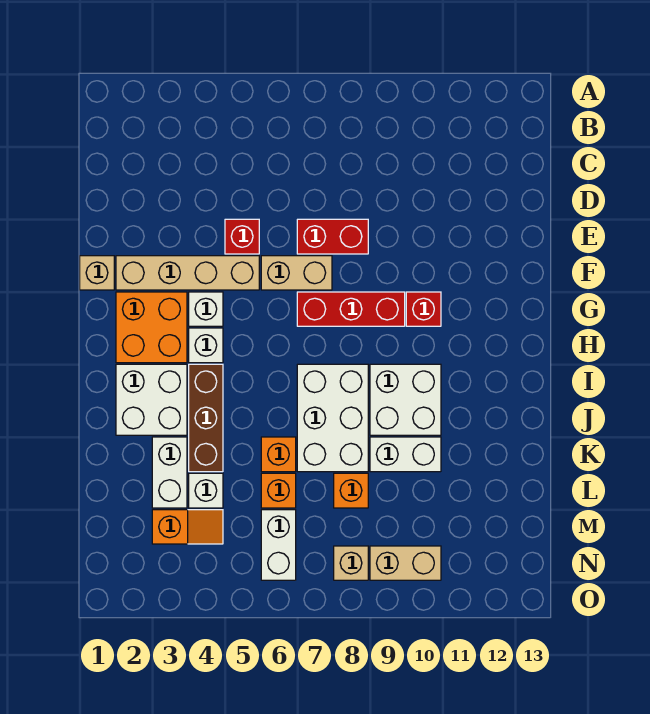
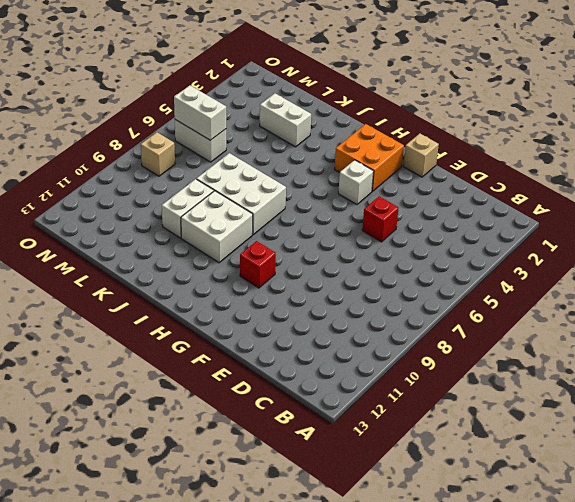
white 1x2 brick [174,86,226,140] -> none
none -> red 1x2 brick [297,219,368,254]
none -> tan 1x4 brick [116,256,259,290]
none -> tan 1x2 brick [261,256,332,290]

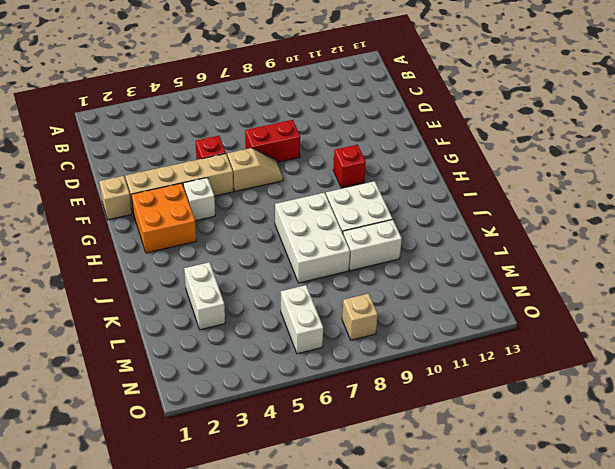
tan 1x2 slope [227,148,283,191] -> tan 1x2 brick [261,256,332,290]
none -> red 1x3 brick [297,292,405,326]
none -> white 1x1 brick [189,328,223,363]
none -> white 2x2 brick [116,364,187,435]

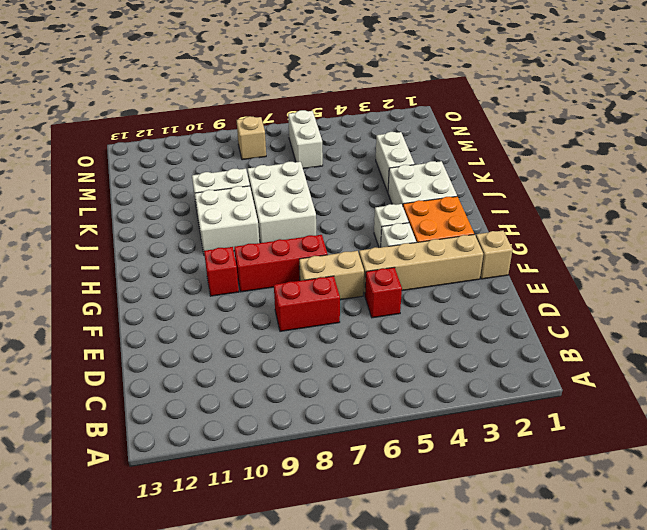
none -> brown 1x3 brick [189,364,223,472]
none -> orange 1x1 brick [261,437,296,472]
none -> white 1x1 brick [189,473,223,508]

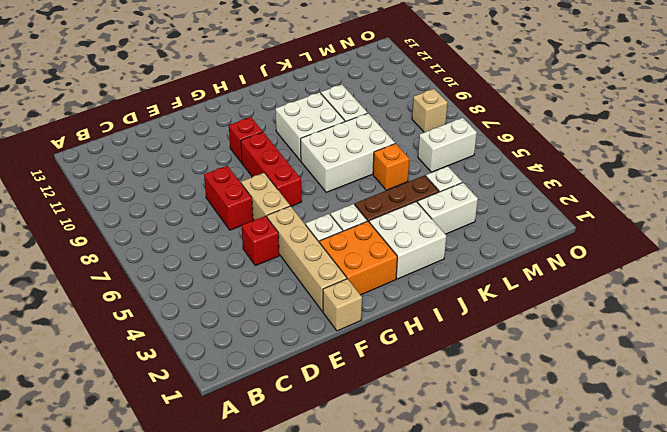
none -> orange 1x1 brick [261,473,296,508]
none -> orange 1x1 brick [334,473,368,508]
none -> orange 1x2 slope [152,510,223,544]

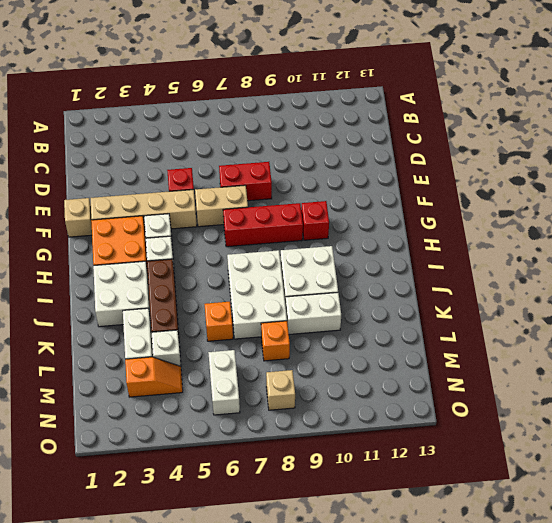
none -> orange 1x1 brick [261,473,296,508]
none -> tan 1x2 brick [370,546,441,580]

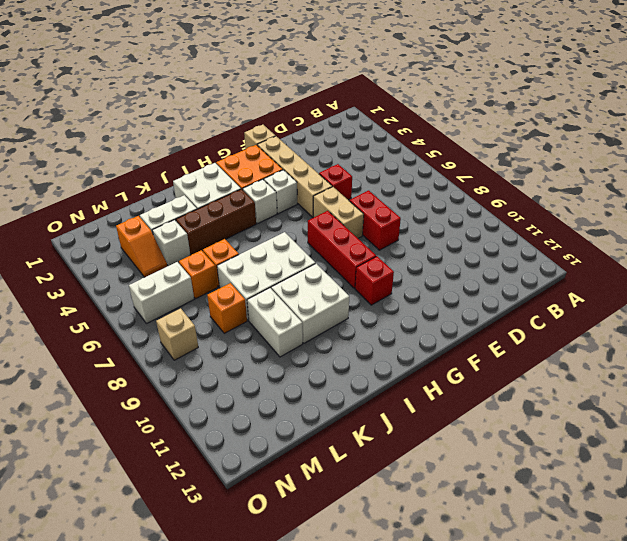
none -> tan 1x2 brick [370,546,441,580]

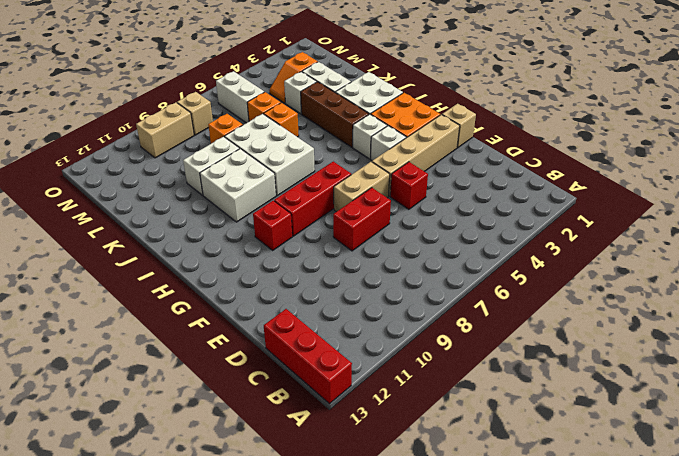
red 1x3 brick [264,309,352,404] -> none

